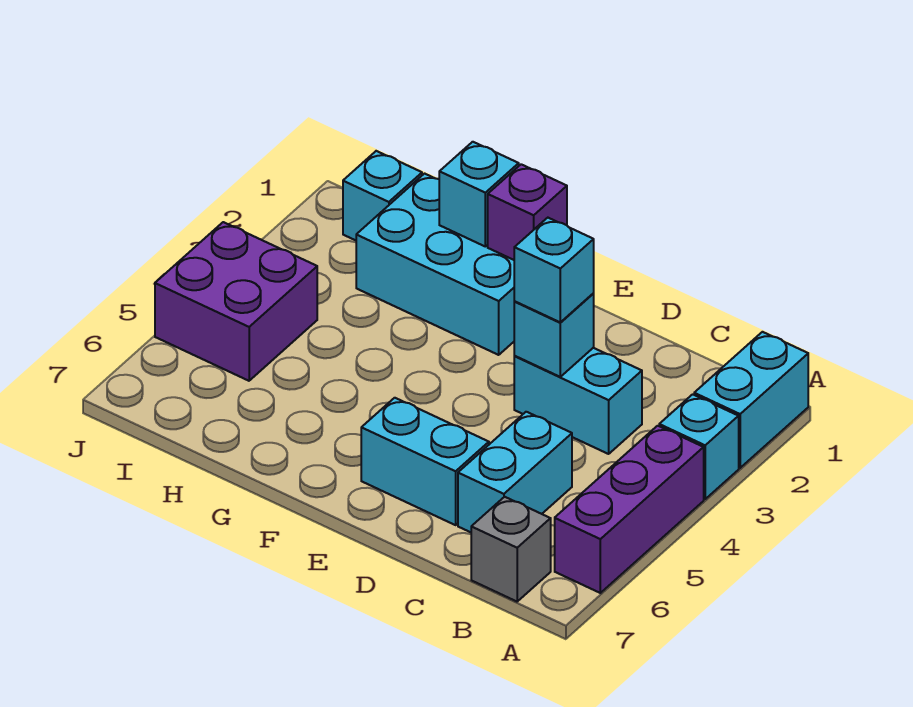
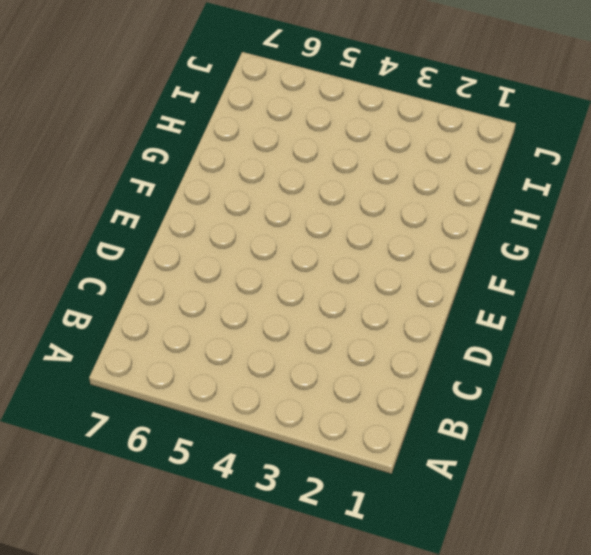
none -> cyan 1x2 brick [694,332,808,468]
none -> cyan 1x1 brick [659,394,739,499]
none -> purple 1x3 brick [555,426,704,593]

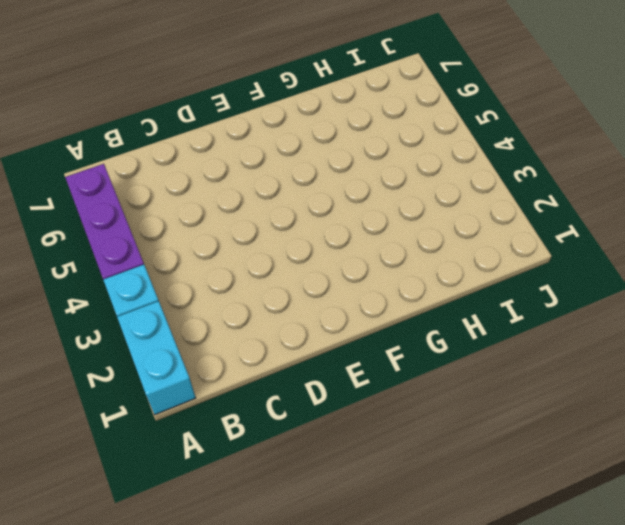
none -> grey 1x1 brick [471,497,551,602]
none -> cyan 1x2 brick [514,348,642,454]
none -> cyan 1x2 brick [458,412,572,532]

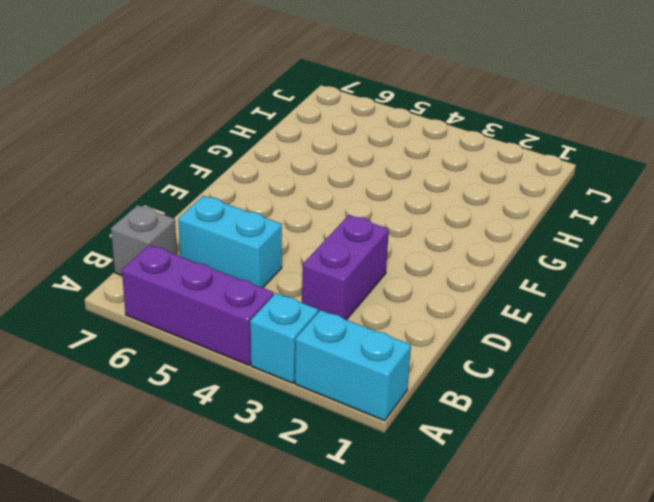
purple 1x2 brick [302,215,389,320] -> cyan 1x2 brick [514,348,642,454]
none -> cyan 1x2 brick [361,398,489,525]
none -> cyan 2x3 brick [356,174,515,355]
none -> cyan 1x1 brick [343,151,422,240]

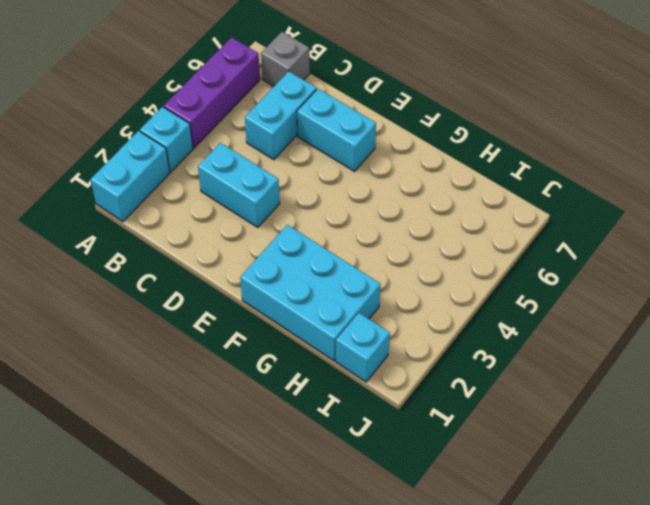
none -> purple 2x2 brick [155,222,317,381]
none -> cyan 1x1 brick [514,294,594,377]
none -> purple 1x1 brick [488,164,567,260]

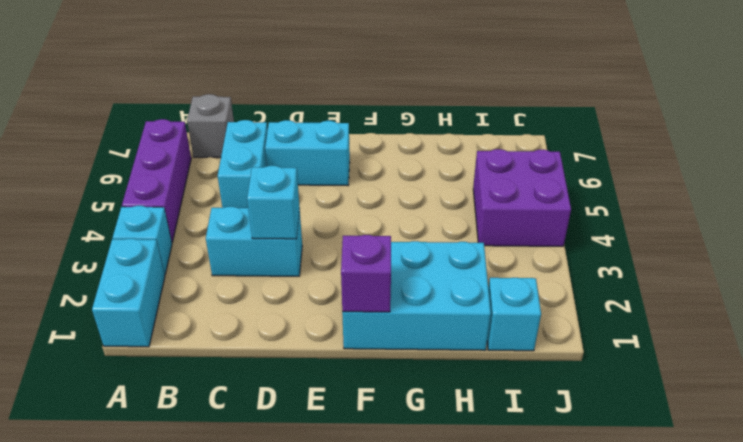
none -> cyan 1x1 brick [439,142,519,246]
none -> cyan 1x1 brick [514,218,594,323]

